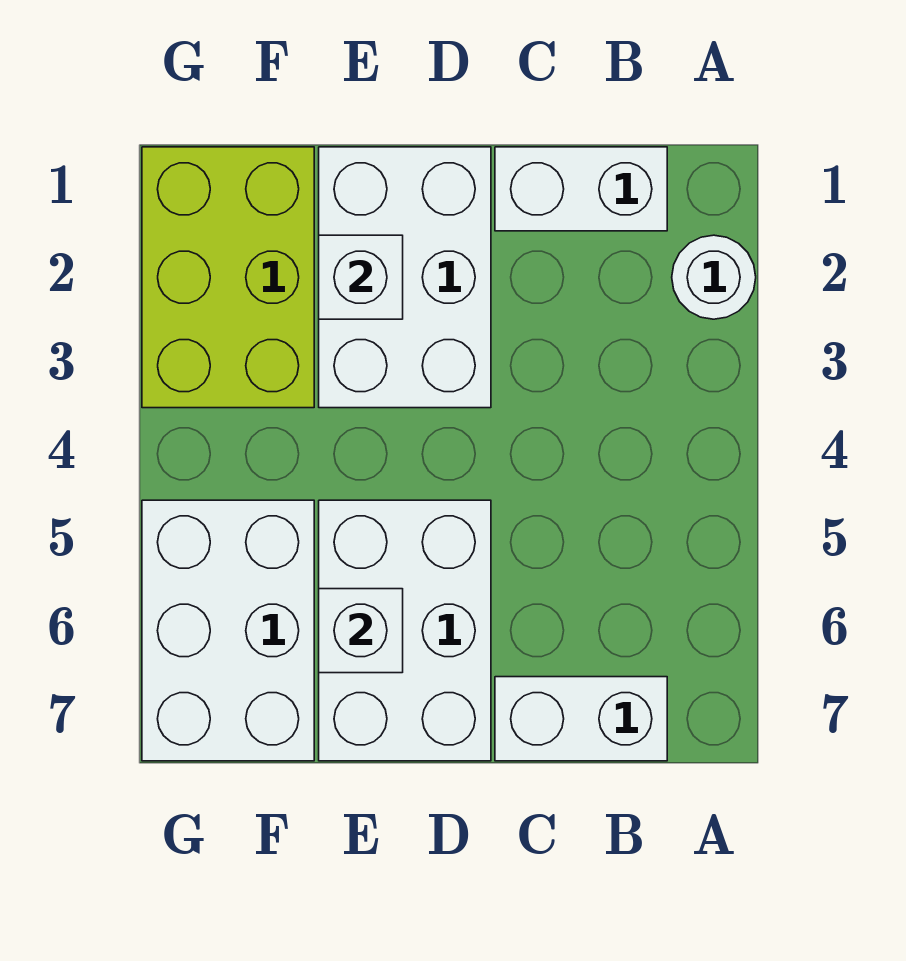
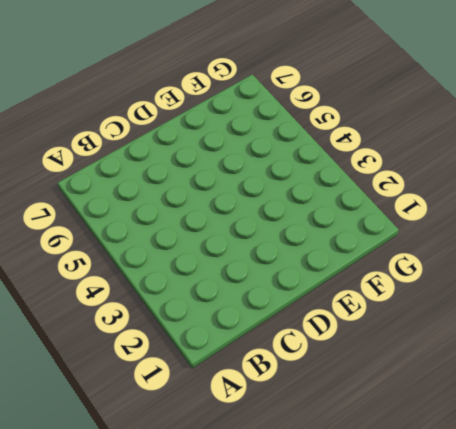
none -> white 1x1 round brick [672,235,756,319]
none -> white 1x2 brick [495,147,667,231]

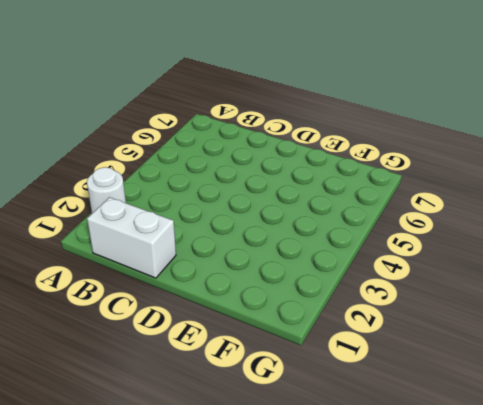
none -> white 1x2 brick [495,677,667,761]
none -> white 2x3 brick [319,147,491,408]

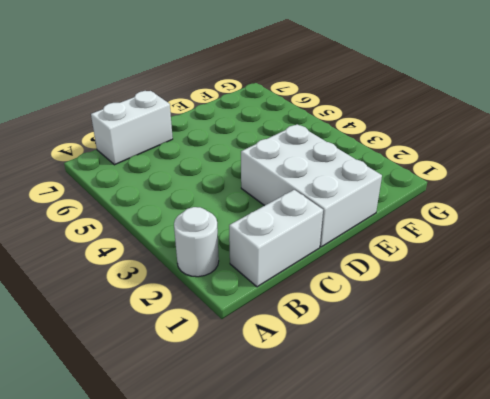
none -> white 2x3 brick [319,500,491,761]
none -> lime 2x3 brick [142,147,314,408]

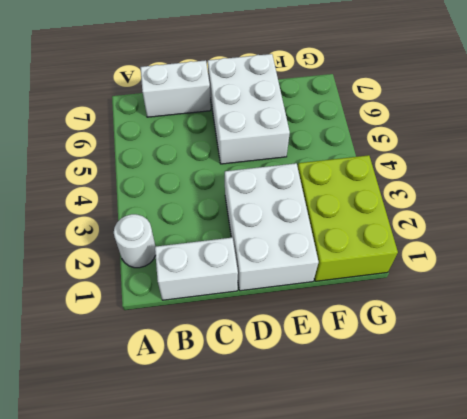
none -> white 2x3 brick [142,500,314,761]
none -> white 1x1 brick [319,235,403,319]

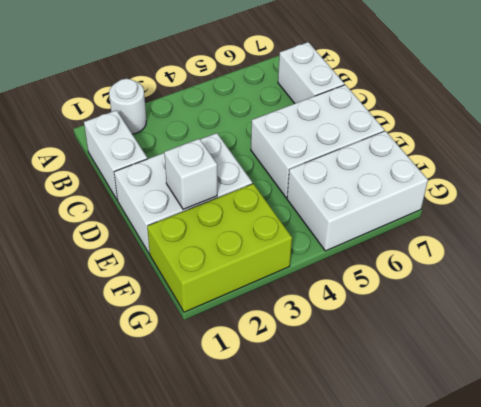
none -> white 1x1 brick [319,589,403,673]

